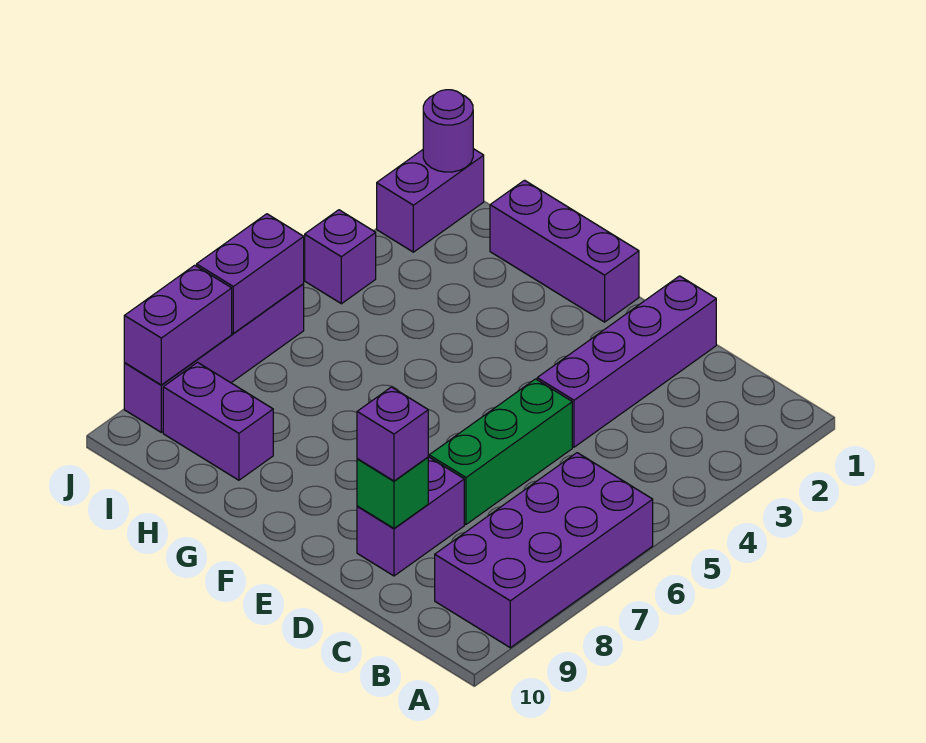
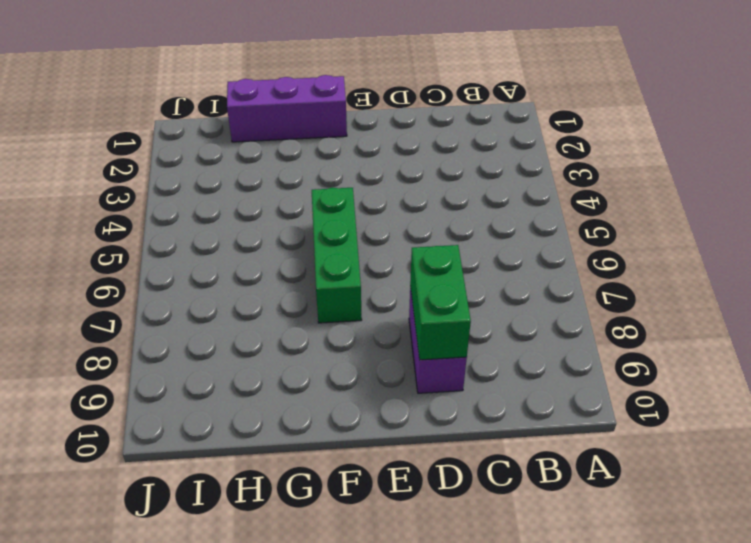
green 1x2 brick [410,245,471,360] -> green 1x1 brick [357,457,428,528]
green 1x3 brick [312,188,362,323] -> green 1x3 brick moved to [429,379,572,524]
none -> purple 2x4 brick [435,453,653,648]
none -> purple 1x4 brick [537,276,716,447]
none -> purple 1x2 brick [163,362,273,480]

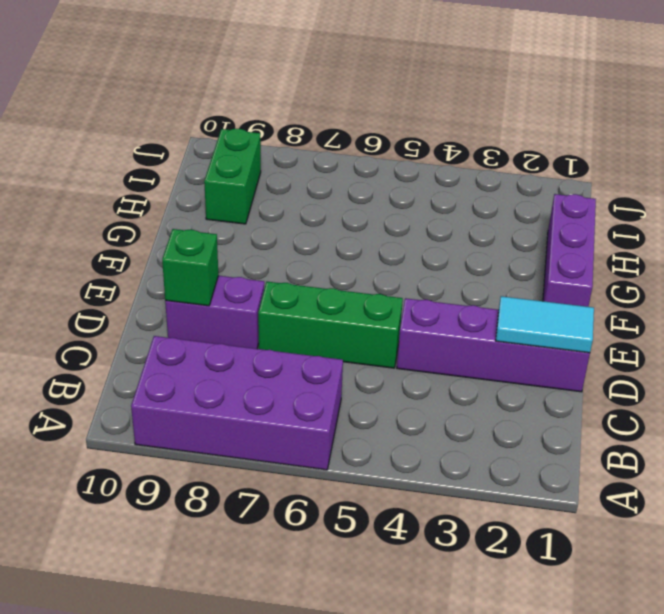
cyan 1x2 tile [496,296,594,353] -> none
green 1x2 brick [204,129,261,224] -> purple 1x2 brick [163,362,273,480]
none -> purple 1x2 brick [377,149,484,252]
none -> purple 1x1 brick [305,210,376,304]
none -> purple 1x4 brick [124,284,304,432]

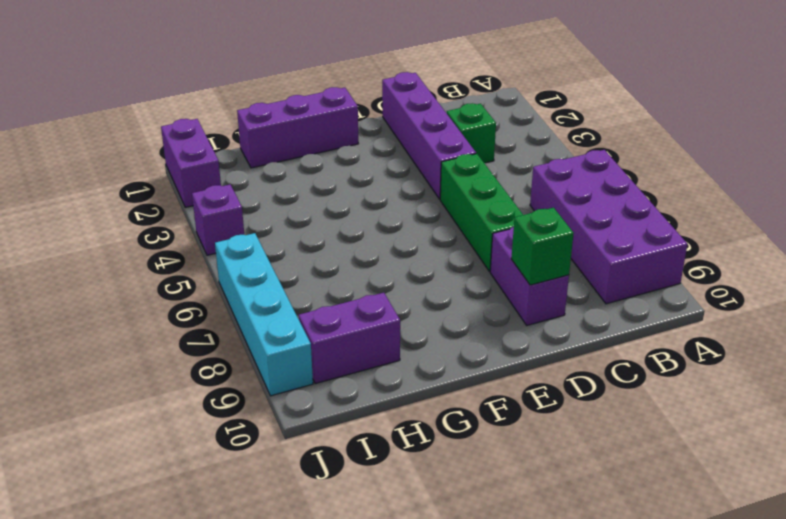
green 1x1 brick [447,103,496,163] -> none
cyan 1x4 brick [215,233,313,396] -> purple 1x4 brick [124,284,304,432]
none -> purple 1x1 round brick [423,90,473,172]
none -> purple 1x2 brick [197,214,304,333]
none -> purple 1x2 brick [124,265,232,385]

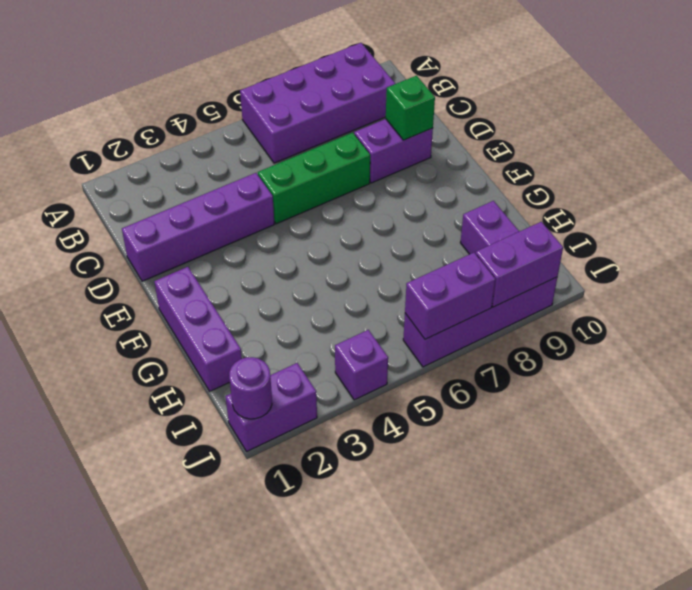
none -> purple 1x1 brick [357,387,428,481]

